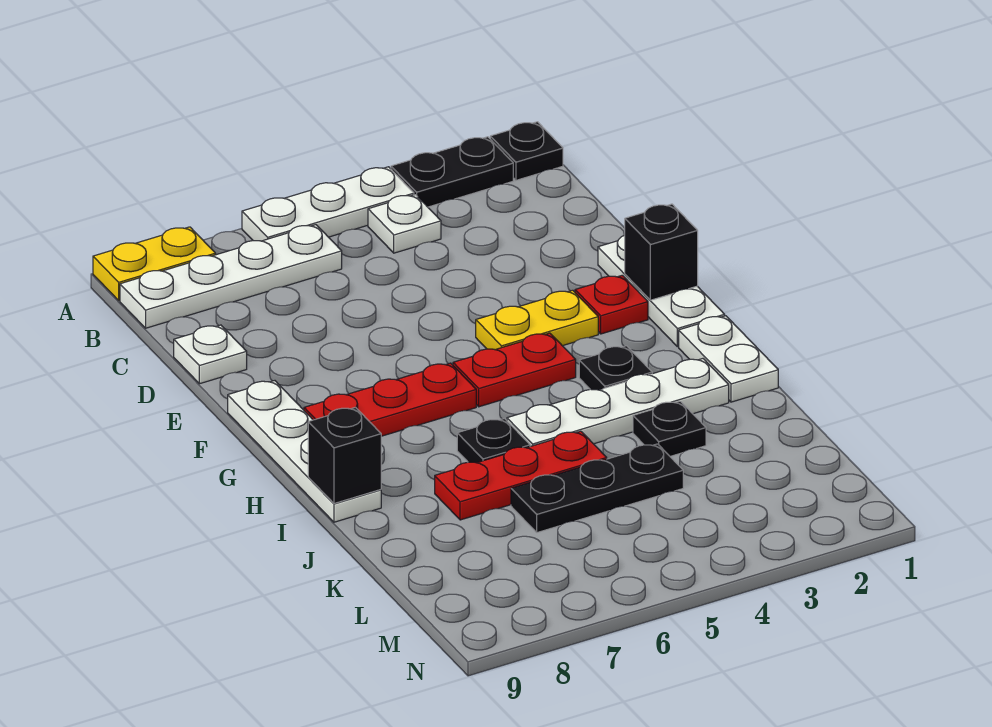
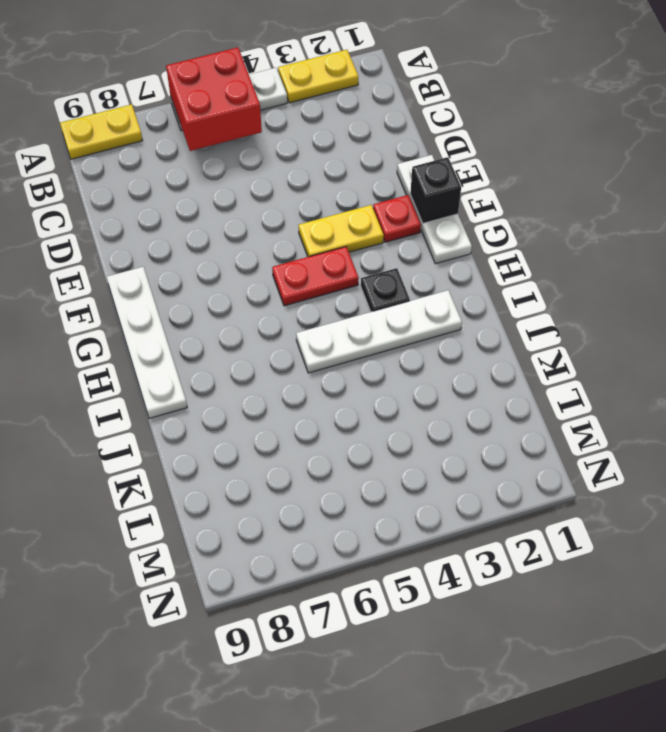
yellow 1x2 plate [278,50,358,103] -> black 1x2 plate [391,137,513,207]
red 2x2 brick [166,47,262,151] -> none
none -> black 1x1 plate [490,122,563,180]
none -> white 1x1 plate [368,195,441,253]
none -> white 1x4 plate [120,225,342,328]

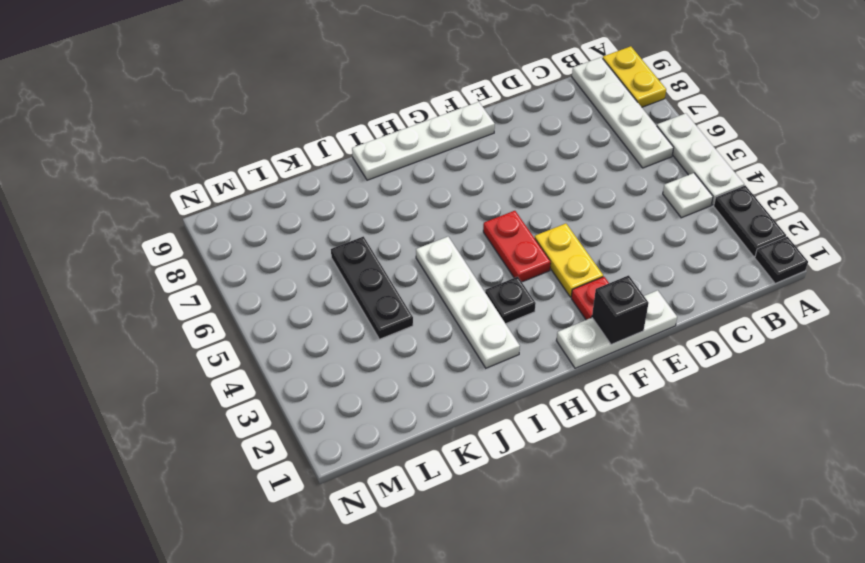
none -> white 1x1 plate [174,325,247,384]
none -> red 1x3 plate [304,363,476,436]
none -> white 1x2 plate [679,316,778,402]

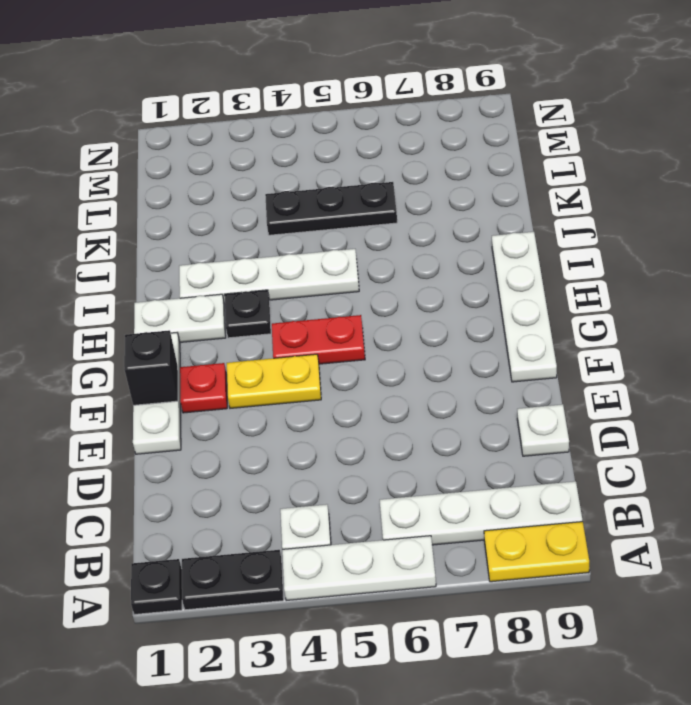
white 1x2 plate [134,294,226,342] -> white 1x2 plate turned to [679,316,778,402]
none -> red 1x3 plate [304,363,476,436]
none -> black 1x1 plate [457,419,530,463]
none -> black 1x1 plate [633,401,706,456]

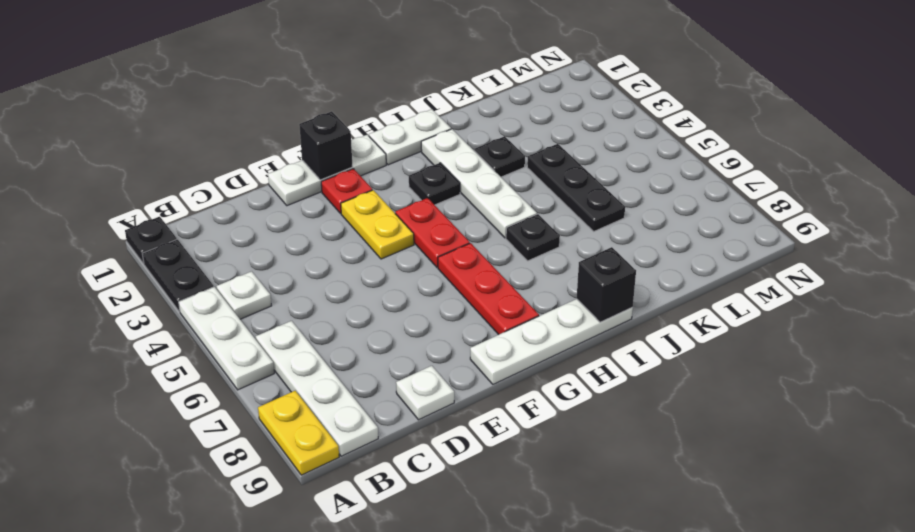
none -> red 1x3 plate [435,431,607,520]

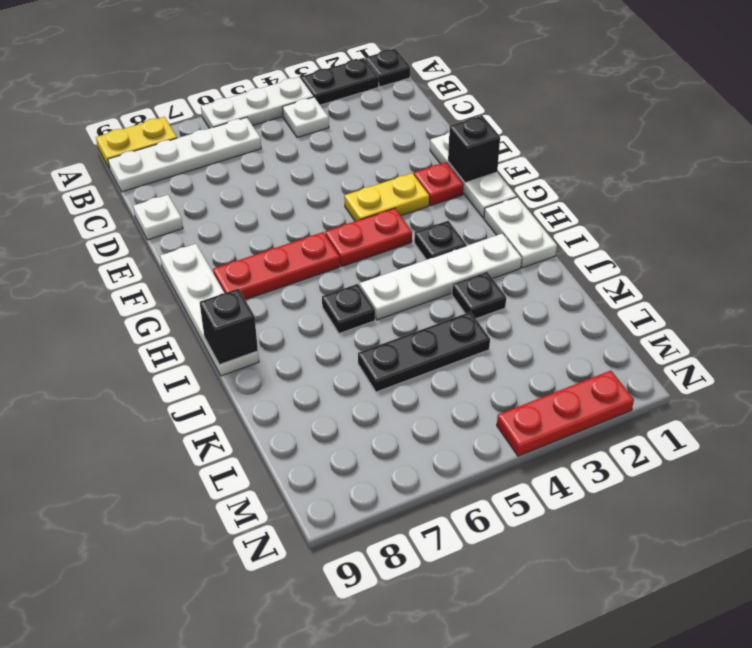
red 1x3 plate [497,371,634,456] -> red 1x3 plate moved to [435,431,607,520]

